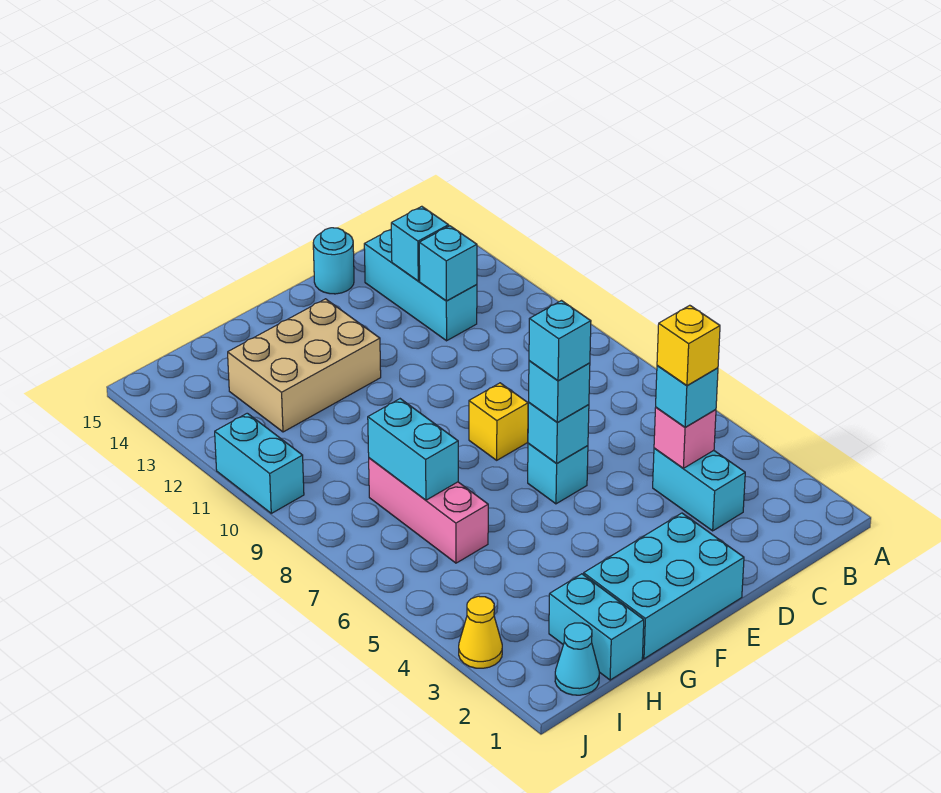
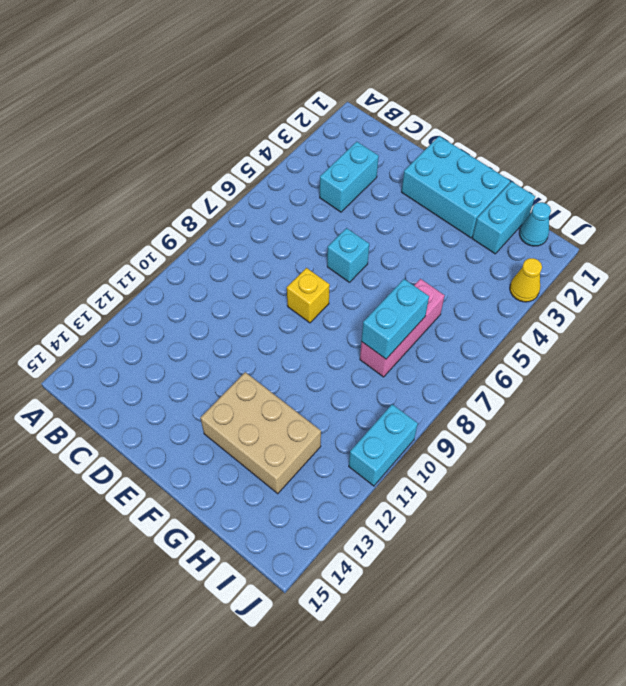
none -> cyan 1x3 brick [364,230,477,341]
none -> cyan 1x1 round brick [313,228,354,294]
none -> pink 1x1 brick [654,407,716,468]

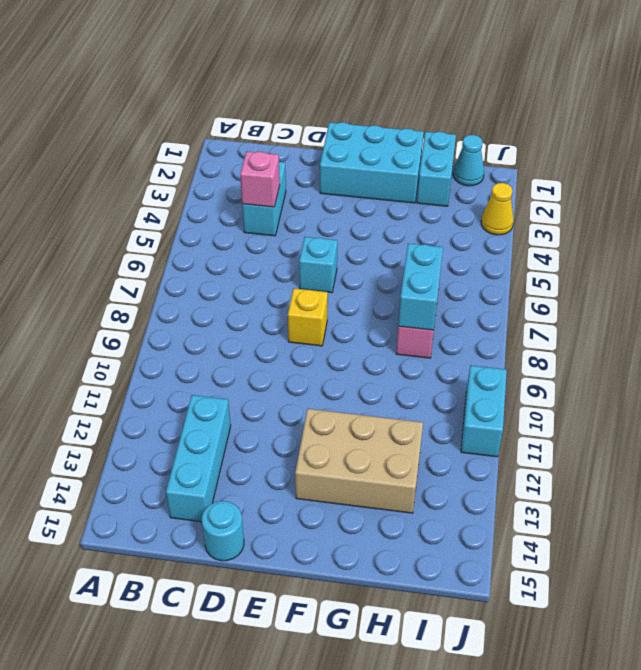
none -> cyan 1x1 brick [419,226,477,301]
none -> cyan 1x1 brick [391,206,449,281]
none -> cyan 1x1 brick [528,403,589,464]

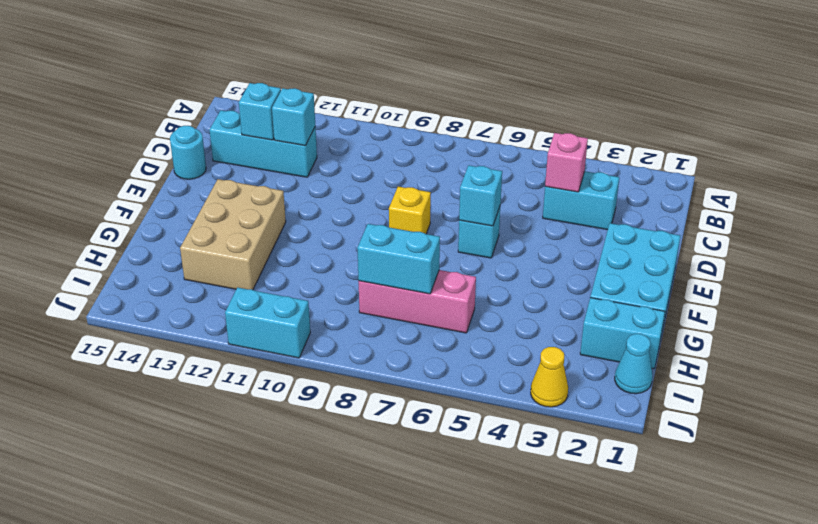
none -> cyan 1x1 brick [656,365,718,427]
none -> cyan 1x1 brick [529,361,590,422]
none -> yellow 1x1 brick [657,305,720,385]

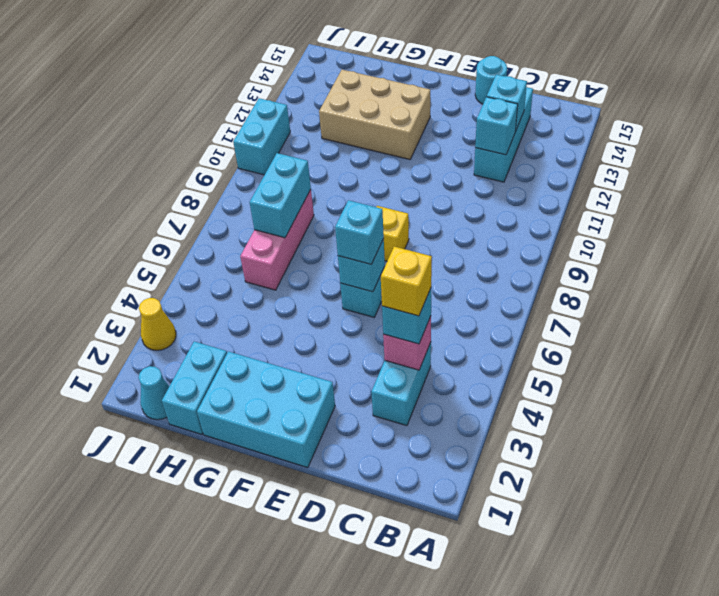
none -> cyan 1x1 brick [529,301,591,381]

